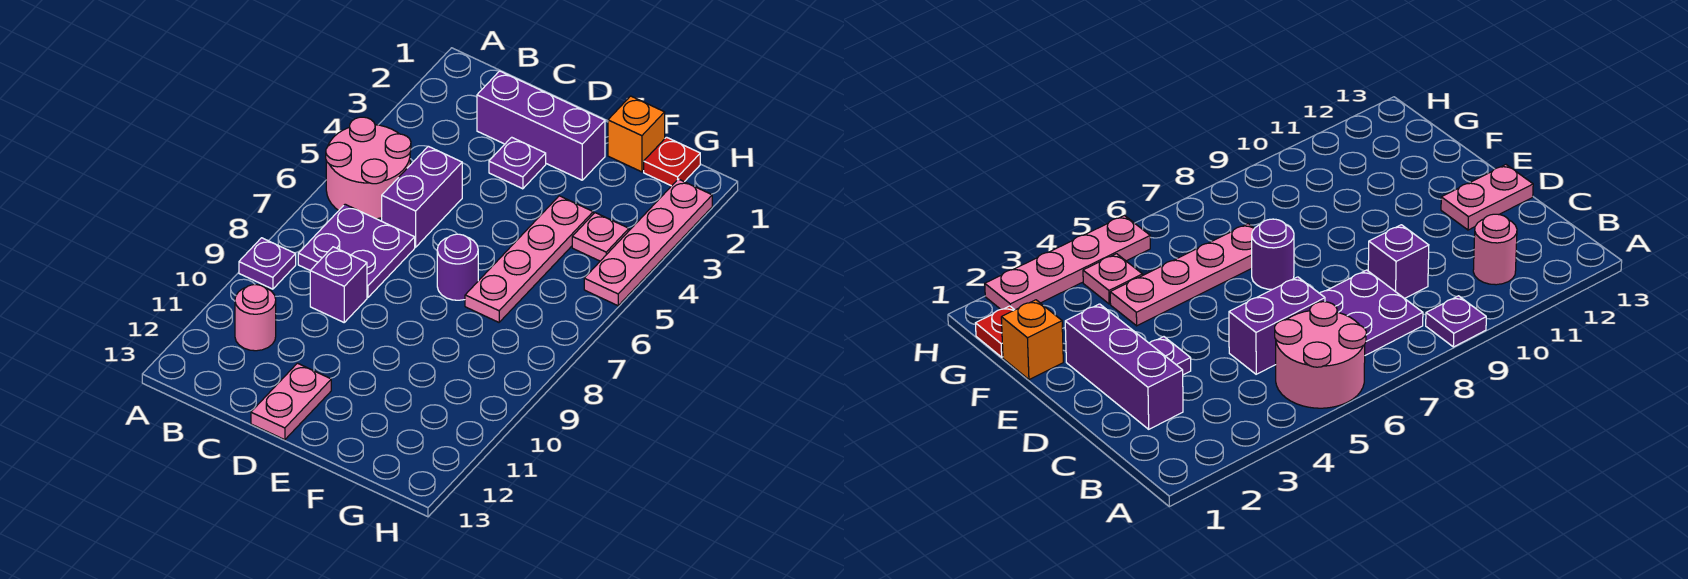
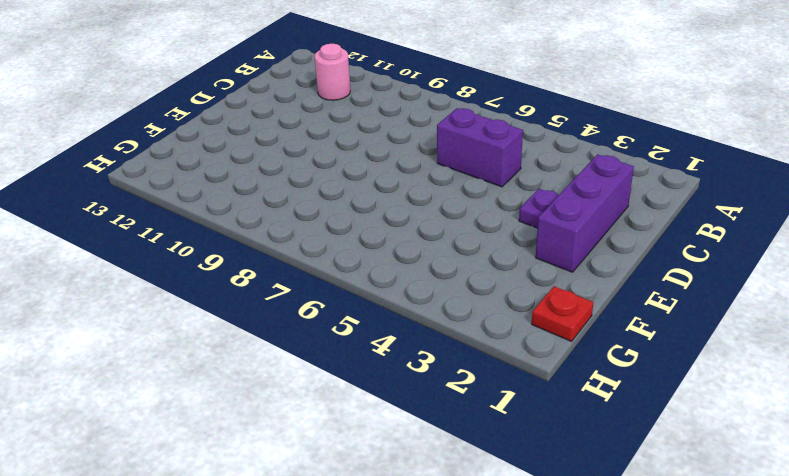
none -> pink 2x2 round brick [326,117,411,219]
none -> purple 1x1 plate [239,238,296,289]
none -> purple 2x2 plate [298,204,415,297]

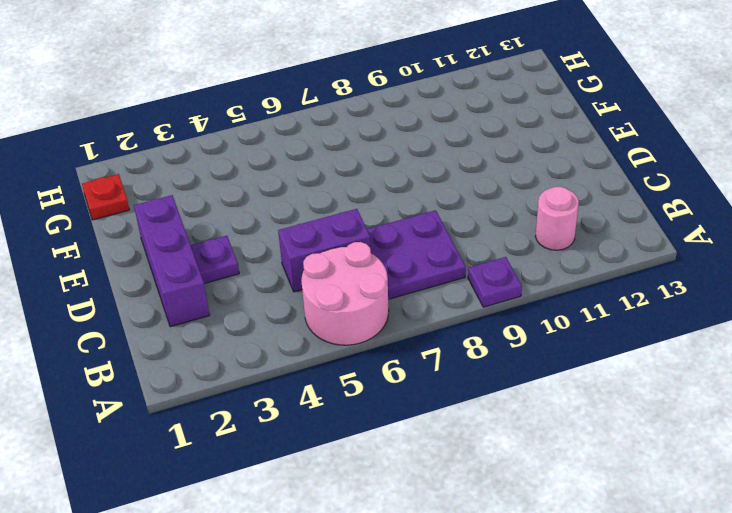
none -> purple 1x1 brick [310,247,367,322]
none -> pink 1x2 plate [251,363,331,440]
none -> purple 1x1 round brick [437,234,478,300]

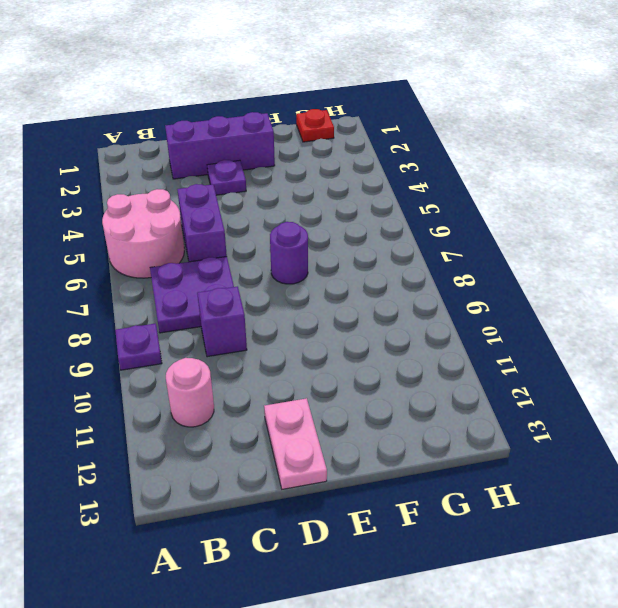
none -> orange 1x1 brick [608,96,665,172]
none -> pink 1x4 plate [465,196,593,322]
none -> pink 1x1 plate [572,213,629,261]

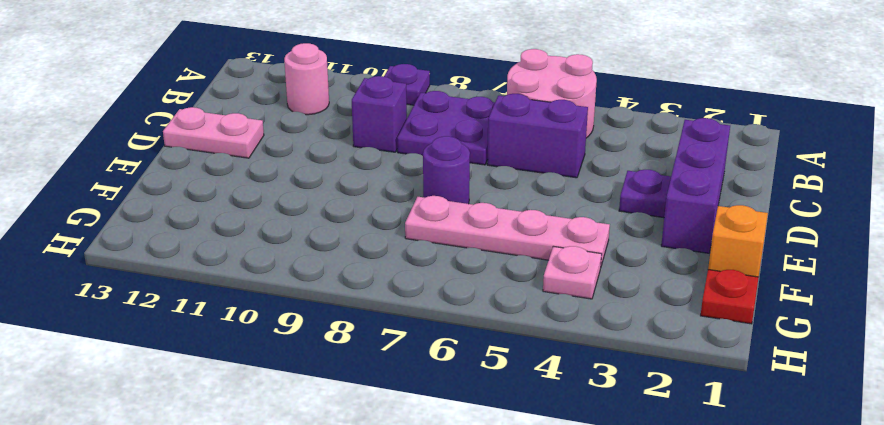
none -> pink 1x4 plate [584,179,712,306]

